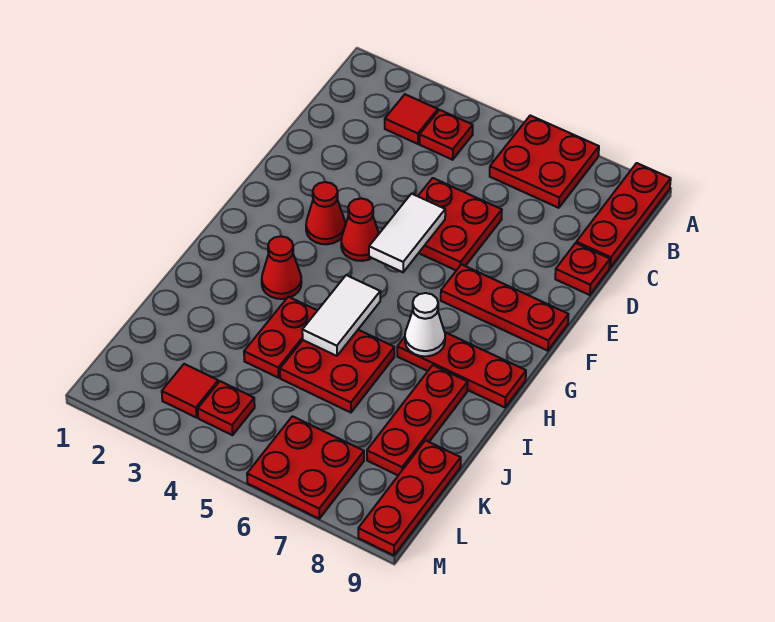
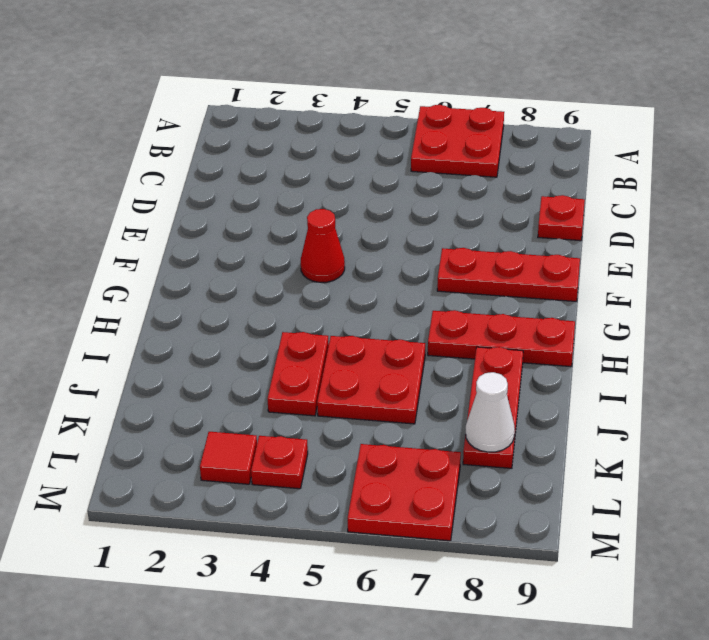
white 1x1 cone [466,372,515,452] -> white 1x1 cone moved to [405,293,445,356]
none -> red 1x3 plate [576,163,671,267]
none -> red 1x1 tile [385,94,438,144]
none -> red 1x1 plate [419,110,473,160]

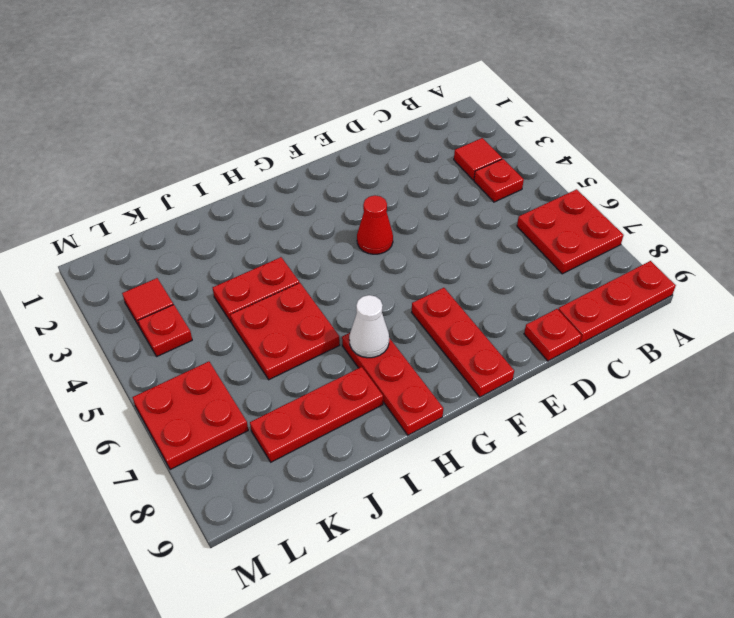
none -> red 2x2 plate [418,178,502,270]
none -> red 1x1 cone [306,182,345,244]
none -> red 1x1 cone [262,236,302,299]

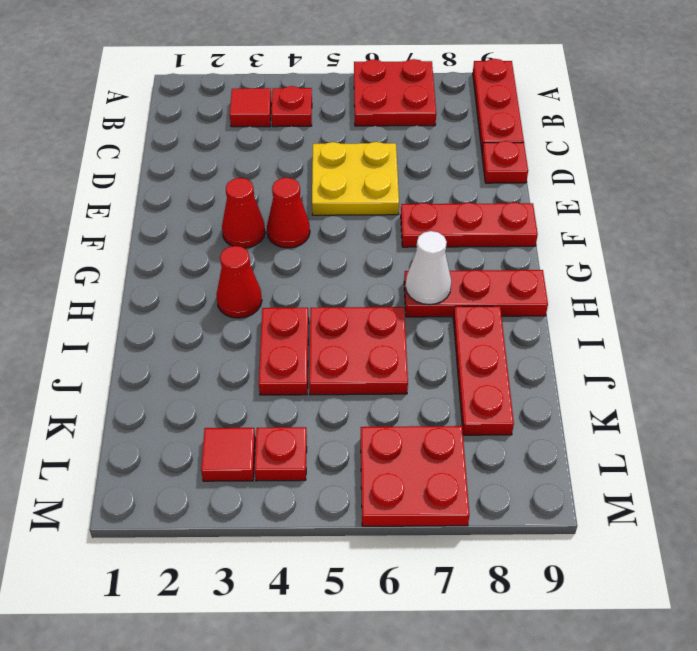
yellow 2x2 plate [312,142,399,215] -> red 2x2 plate [418,178,502,270]
none -> red 1x3 plate [358,440,461,555]
none -> white 1x2 tile [369,194,445,272]
none -> white 1x2 tile [302,275,380,356]

